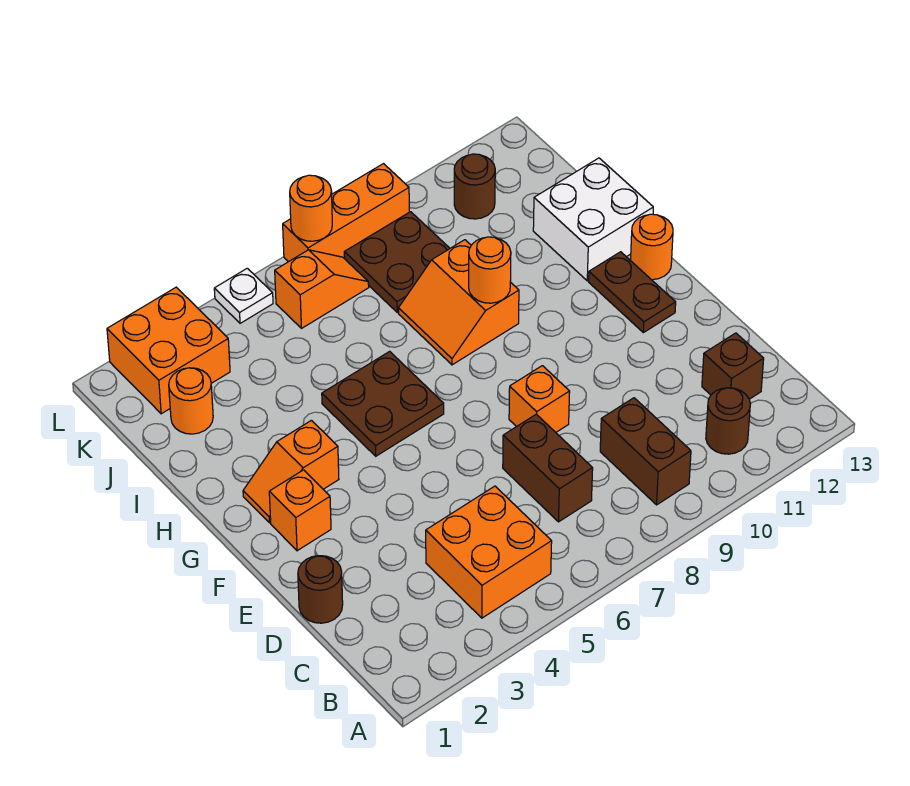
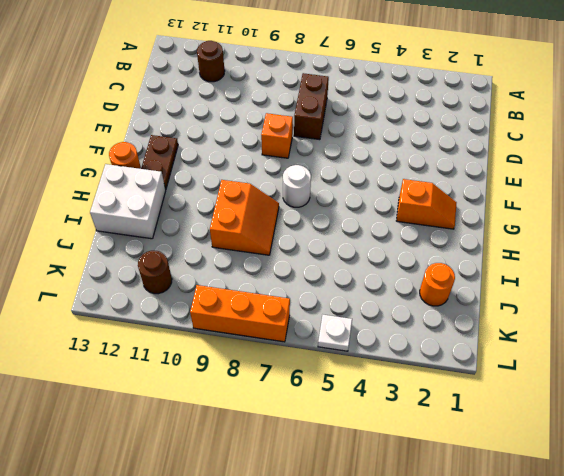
white 1x1 round brick [283,165,311,207] -> none
none -> orange 2x2 brick [426,486,552,618]
none -> brown 1x2 brick [600,398,691,505]
none -> brown 1x1 brick [702,333,764,399]

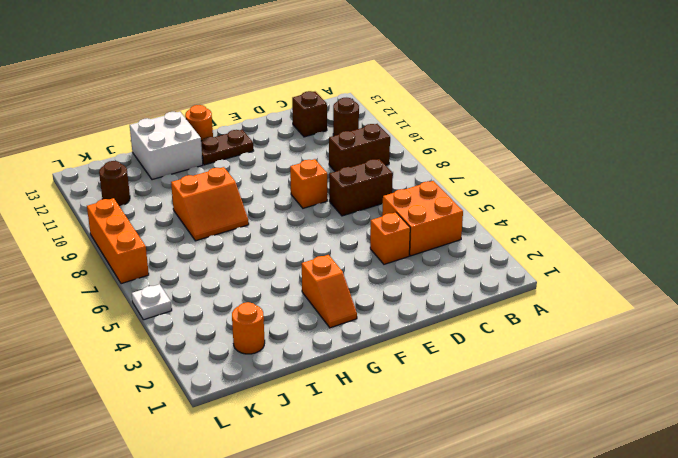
orange 1x1 brick [370,212,410,264] -> orange 1x1 brick moved to [269,470,331,551]
none -> brown 1x1 round brick [298,556,343,623]
none -> brown 2x2 plate [322,351,444,456]
none -> brown 2x2 plate [344,212,450,312]

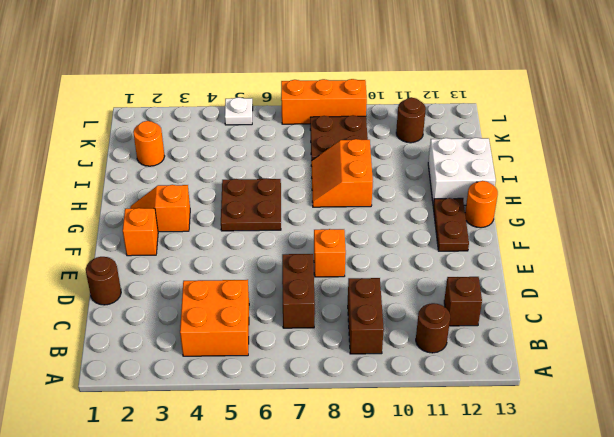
none -> orange 2x2 brick [107,287,230,414]
none -> orange 1x2 slope [275,250,369,328]
none -> orange 1x1 round brick [469,237,511,303]

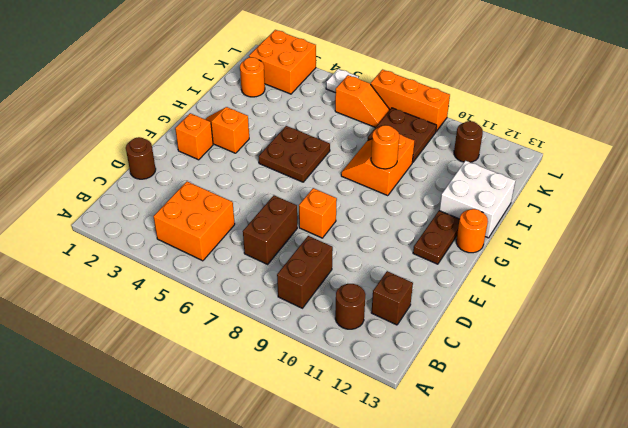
none -> orange 1x1 round brick [290,175,332,241]

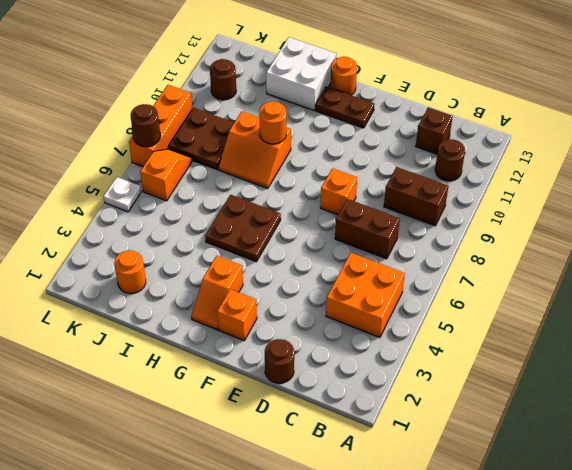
brown 1x1 round brick [131,104,160,147] -> orange 1x1 round brick [290,175,332,241]
none -> orange 2x2 brick [107,287,230,414]

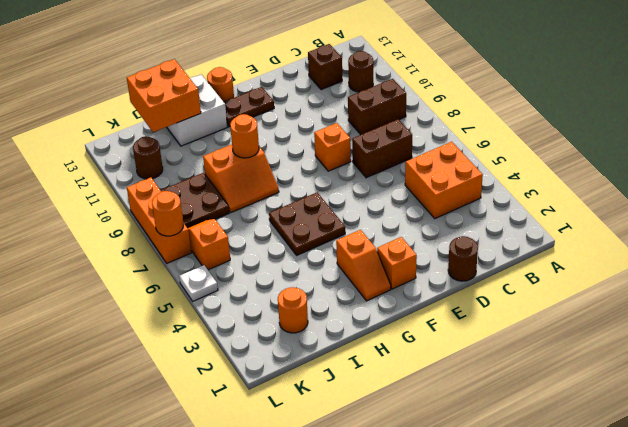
orange 2x2 brick [127,59,201,132] -> orange 2x2 brick moved to [107,287,230,414]

